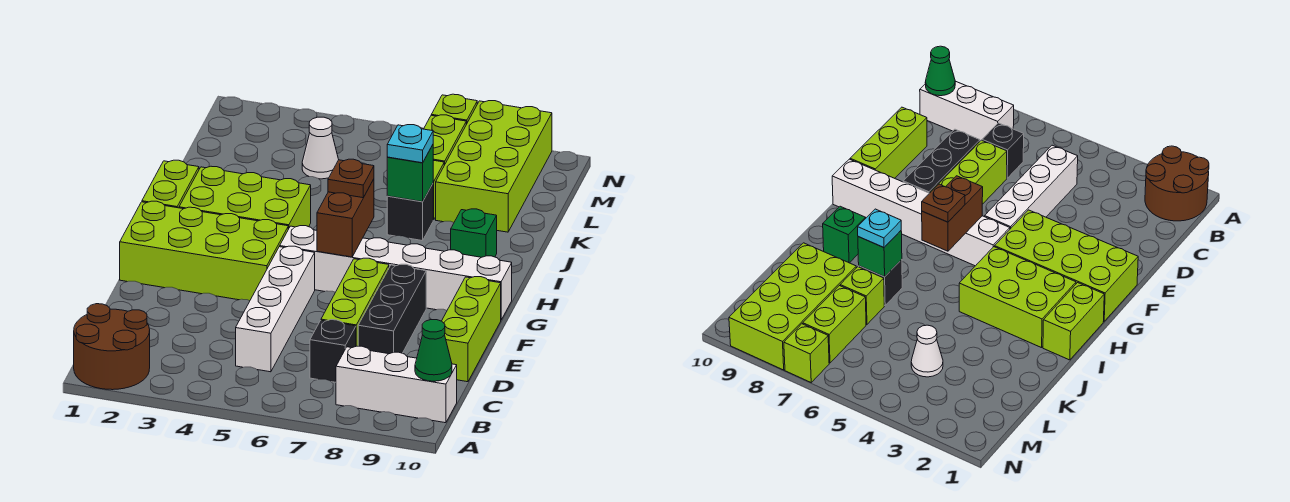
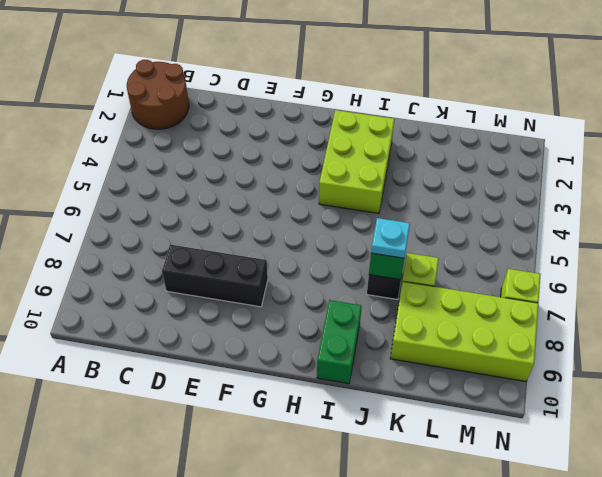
green 1x2 brick [317,300,362,384] -> green 1x1 brick [451,209,497,257]
none -> white 1x3 brick [336,346,457,423]
none -> white 1x4 brick [236,246,315,372]
none -> black 1x1 brick [310,320,356,382]

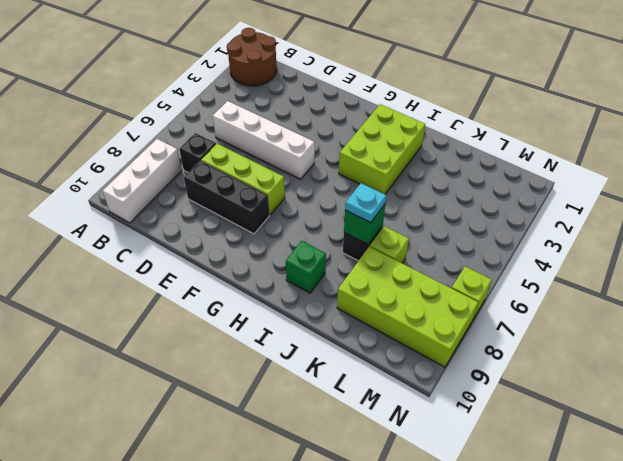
none -> lime 1x3 brick [442,277,501,382]
none -> lime 2x4 brick [120,201,288,301]
none -> white 1x6 brick [280,226,512,320]

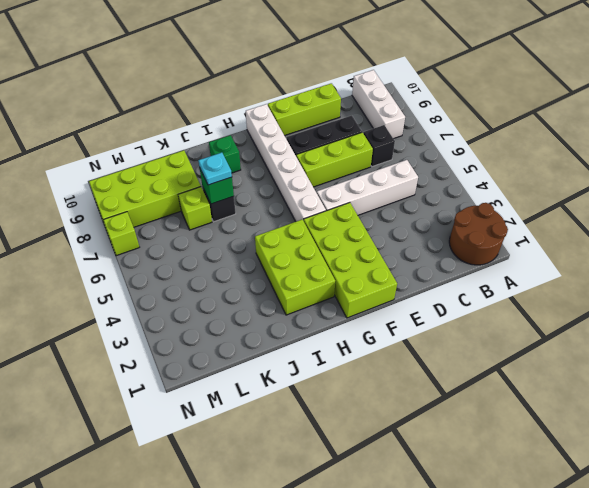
none -> lime 1x2 brick [142,160,199,208]
none -> white 1x1 cone [302,117,339,179]
none -> lime 1x2 brick [424,115,466,165]

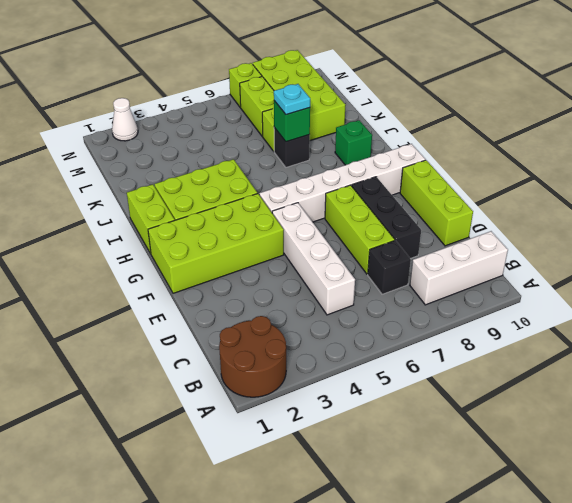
white 1x1 cone [112,98,138,141] -> white 1x1 cone moved to [302,117,339,179]
none -> green 1x1 cone [415,320,452,381]
none -> brown 1x2 brick [317,179,374,257]
none -> brown 1x1 plate [328,159,374,198]

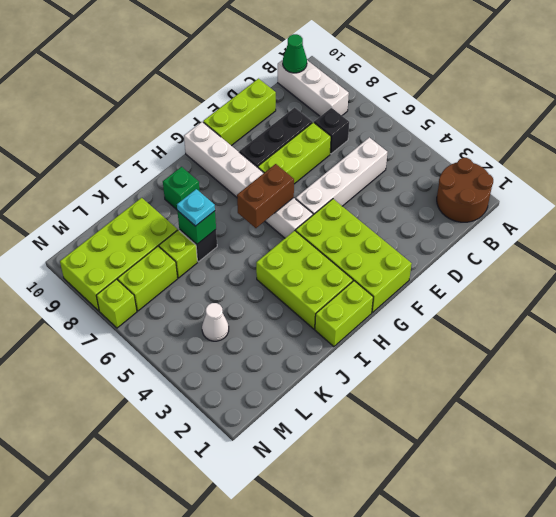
none -> brown 1x1 plate [328,159,374,198]

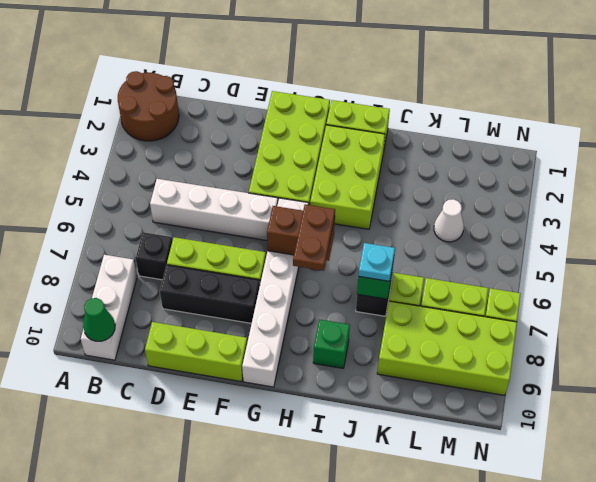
brown 1x2 plate [293,204,335,271] -> brown 1x1 plate [328,159,374,198]

